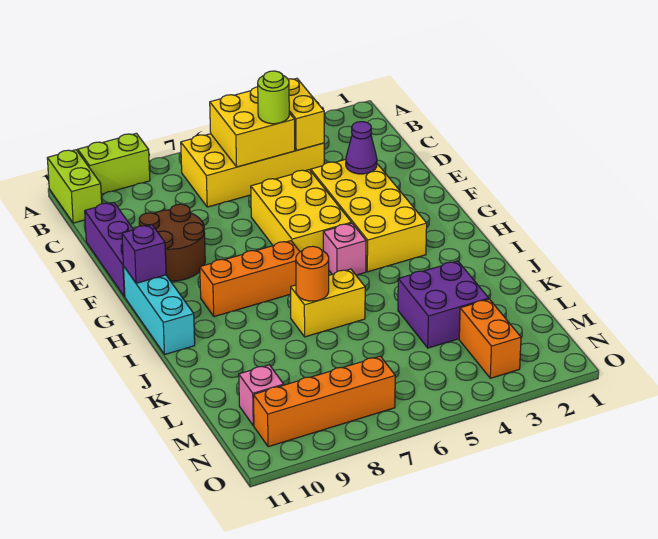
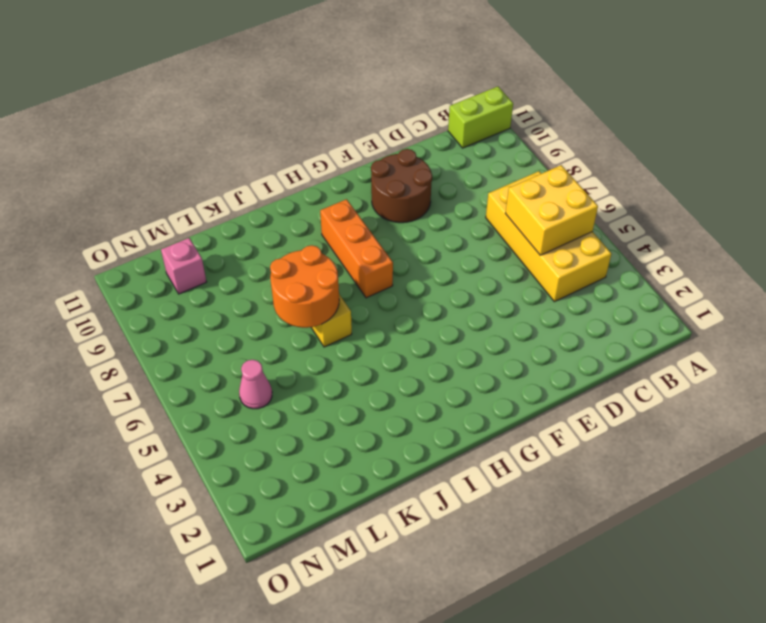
orange 2x2 round brick [270,245,339,328] -> orange 1x1 round brick [296,246,329,301]
pink 1x1 cone [239,360,272,409] -> none
none -> lime 1x2 brick [78,133,150,194]
none -> purple 1x3 brick [85,202,134,297]
none -> yellow 2x4 brick [311,159,427,272]

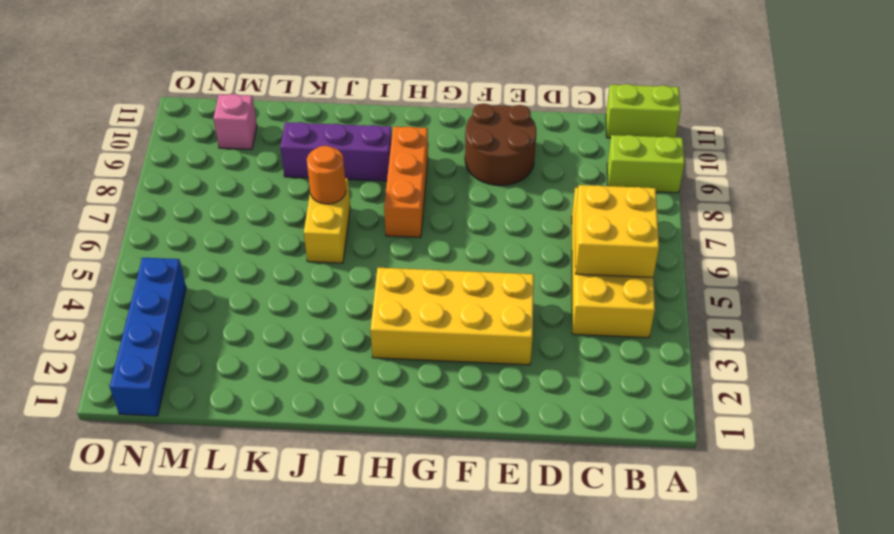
lime 1x2 brick [607,135,685,193] -> lime 1x2 brick turned to [78,133,150,194]
purple 1x3 brick [280,122,392,181] -> purple 1x3 brick moved to [85,202,134,297]
blue 1x4 brick [110,258,186,416] -> orange 1x2 brick [459,299,521,378]
none -> yellow 2x3 brick [251,170,351,252]
none -> cyan 1x3 brick [124,267,195,354]
none -> pink 1x1 brick [323,223,366,275]

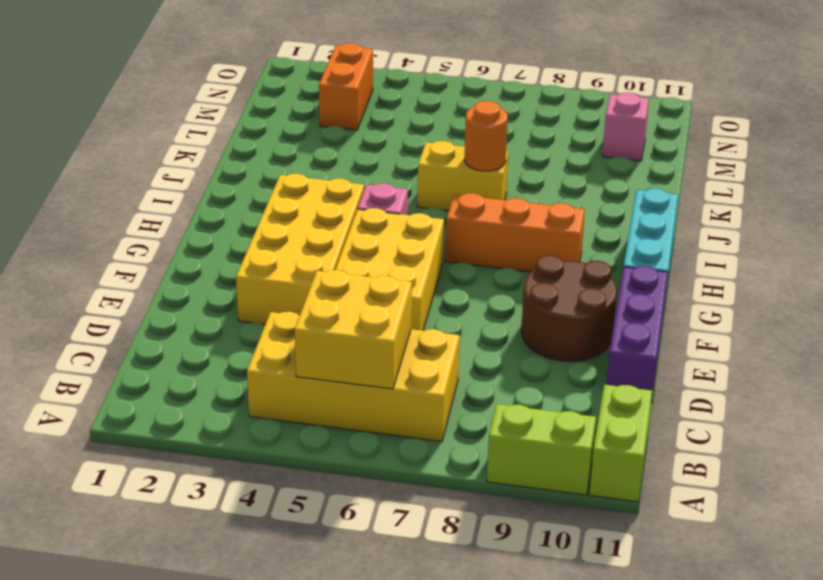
none -> purple 2x2 brick [398,261,489,348]
none -> orange 1x4 brick [254,356,395,447]
none -> yellow 1x2 brick [288,78,324,151]

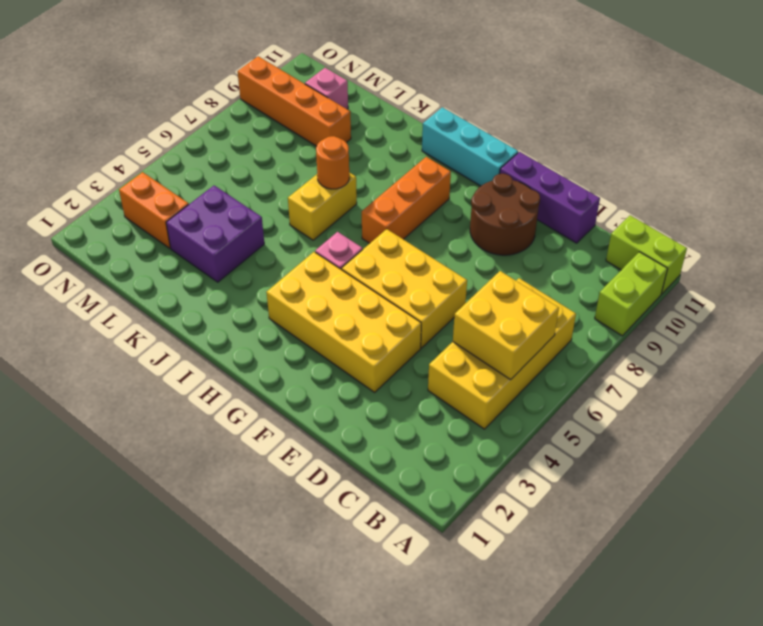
orange 1x4 brick [237,56,351,146] -> orange 1x4 brick turned to [254,356,395,447]
none -> yellow 1x2 brick [288,78,324,151]
none -> purple 1x1 cone [346,122,377,174]
none -> purple 1x1 brick [122,225,166,283]

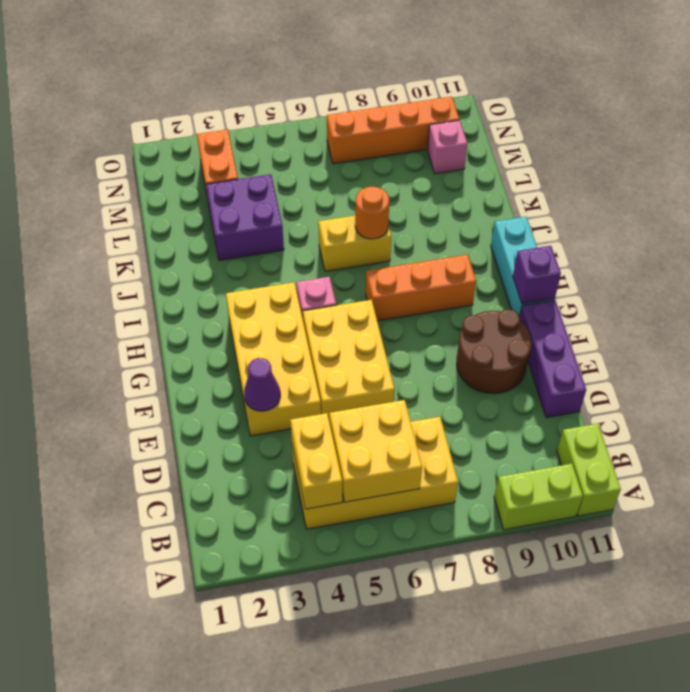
none -> lime 1x1 round brick [258,71,289,124]

